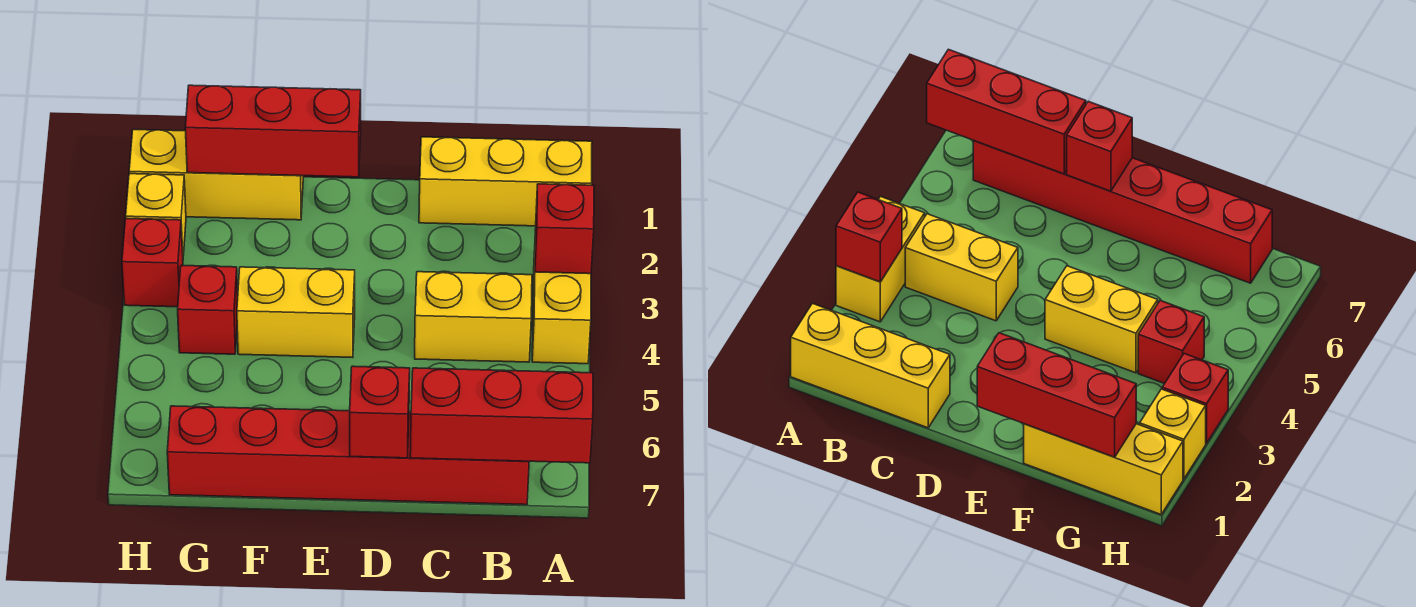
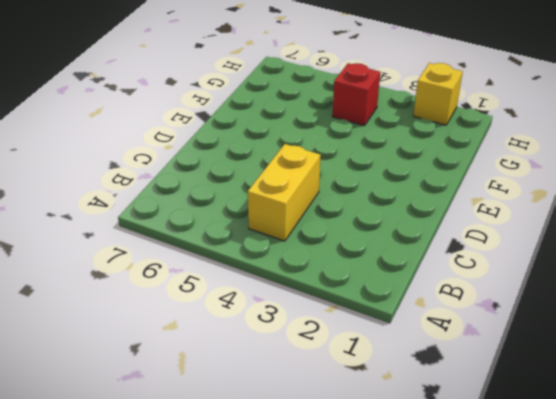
none -> yellow 1x3 brick [419,137,592,226]
none -> yellow 1x2 brick [532,251,591,364]
none -> red 1x6 brick [167,406,529,505]

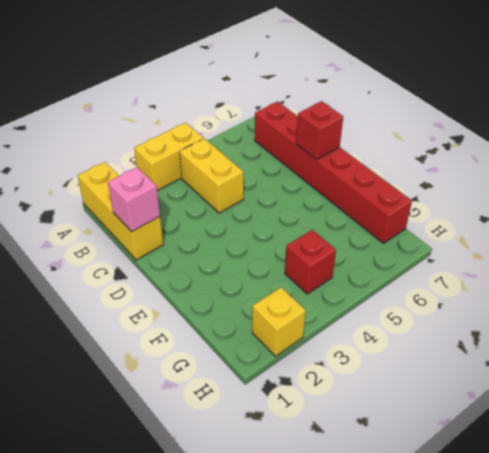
pink 1x1 brick [108,167,160,232] -> none
none -> yellow 1x2 brick [237,267,355,358]
none -> yellow 1x3 brick [129,130,303,220]
none -> red 1x1 brick [122,218,183,307]

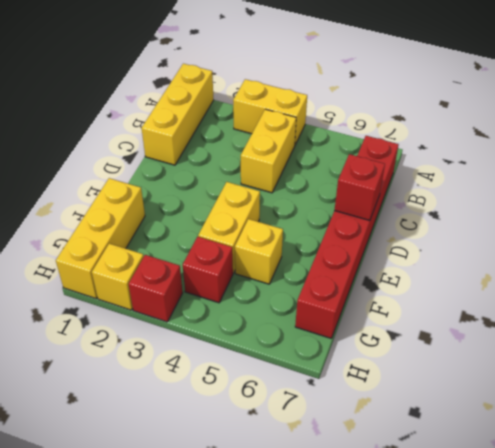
yellow 1x1 brick [235,219,283,284] -> none
none -> red 1x1 brick [535,184,594,274]
none -> red 1x3 brick [410,368,593,463]
none -> red 1x3 brick [185,85,361,177]

